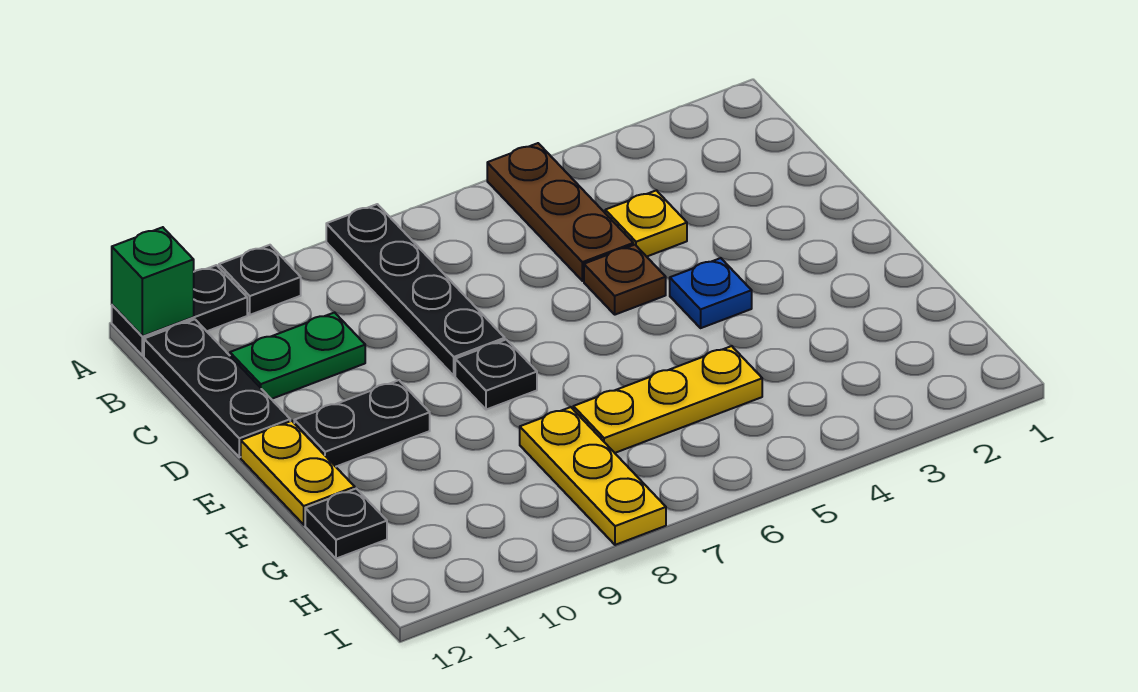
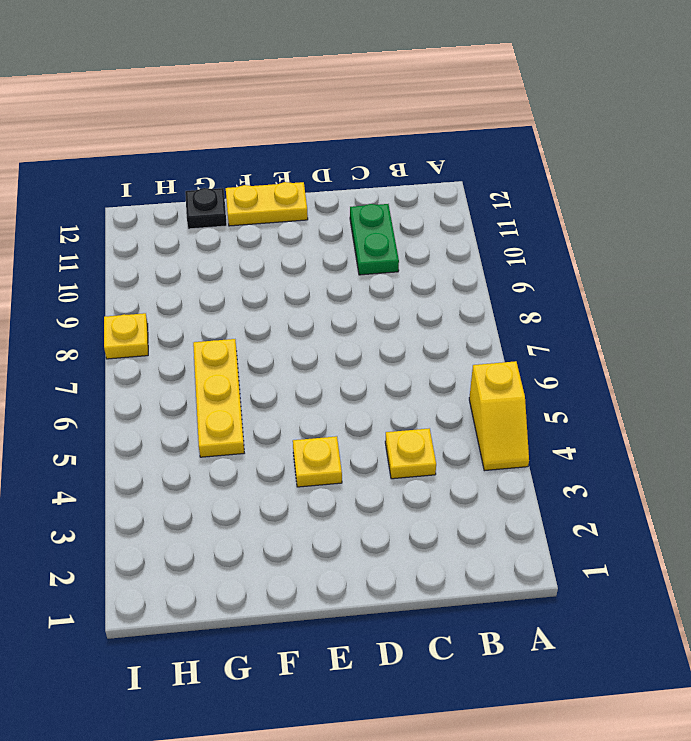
yellow 1x2 slope [469,361,529,471] -> brown 1x3 plate [487,143,633,281]
yellow 1x1 plate [293,436,342,487] -> blue 1x1 plate [670,258,752,328]
yellow 1x1 plate [104,313,148,359] -> yellow 1x3 plate [520,407,666,545]
none -> black 1x4 plate [326,204,505,376]
none -> black 1x1 plate [219,245,301,315]
none -> black 1x2 plate [112,265,247,356]

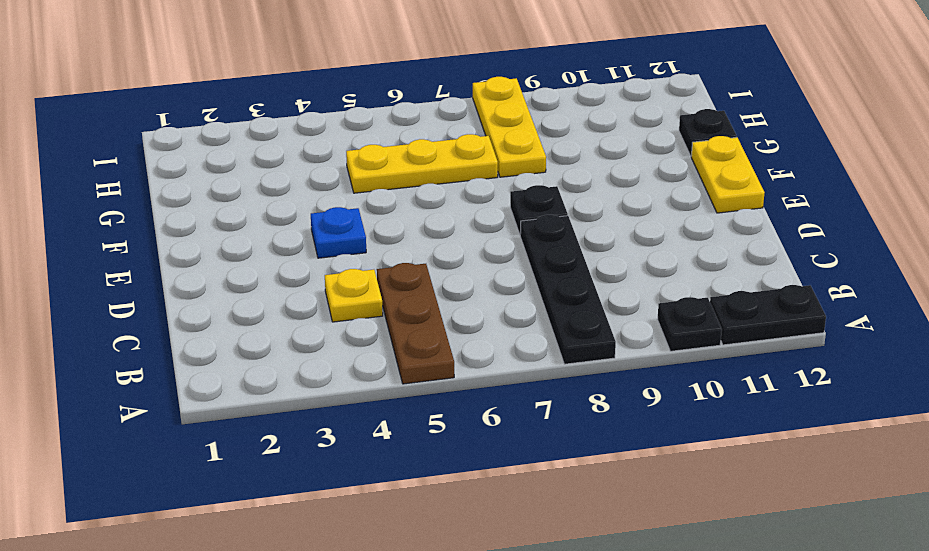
none -> black 1x3 plate [144,319,290,457]
none -> green 1x2 plate [230,312,365,399]
none -> brown 1x1 plate [584,245,666,315]

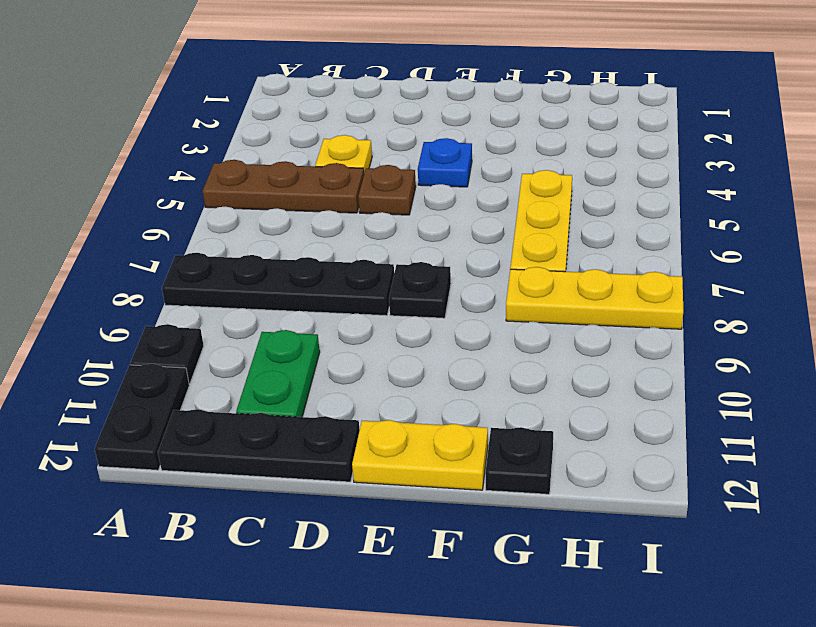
none -> black 1x2 plate [294,380,430,467]
none -> green 1x1 brick [112,227,194,336]

